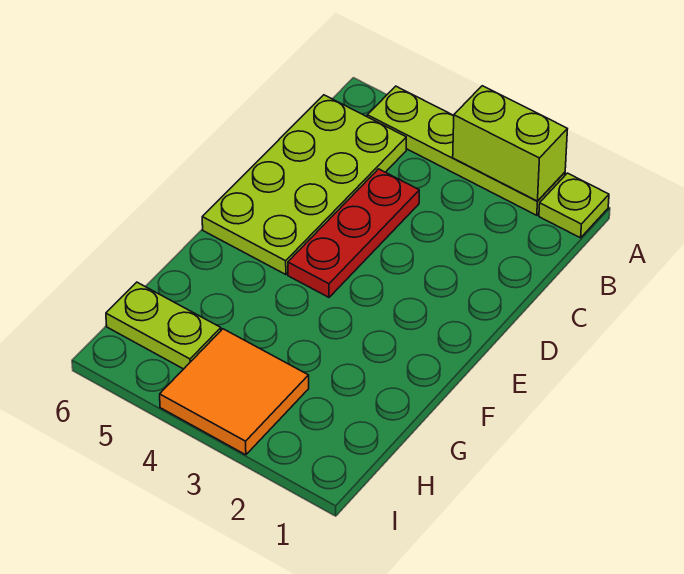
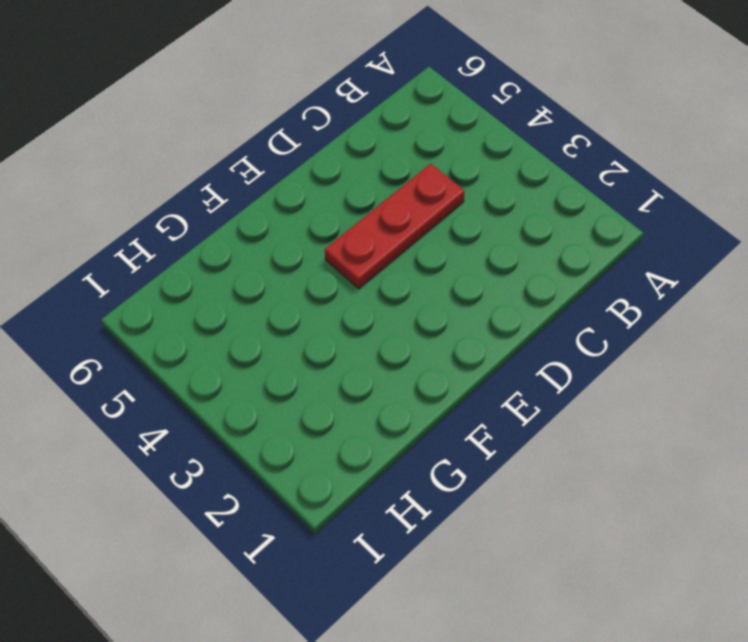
none -> lime 1x1 plate [539,173,609,238]
none -> lime 1x4 plate [367,86,565,215]

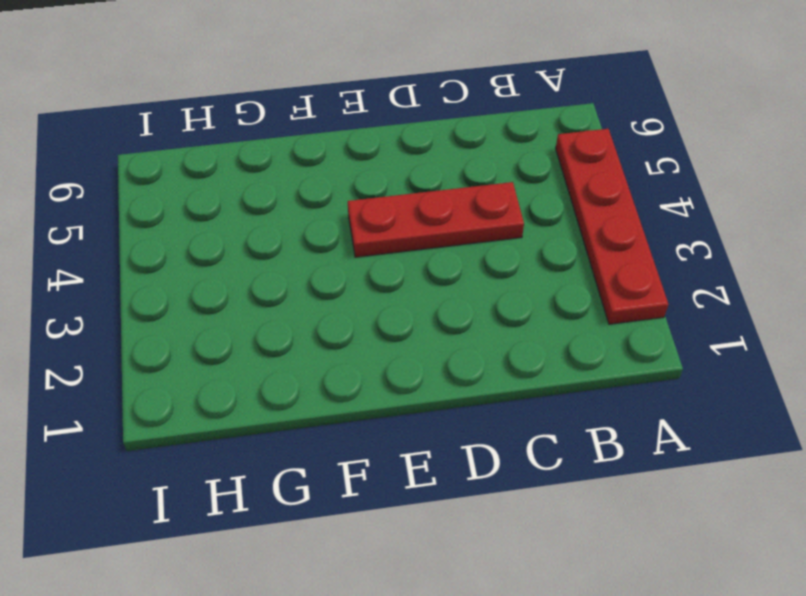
red 1x4 plate [556,129,668,324] -> lime 1x4 plate [367,86,565,215]
none -> lime 1x1 plate [539,173,609,238]
none -> lime 2x4 plate [202,95,406,275]

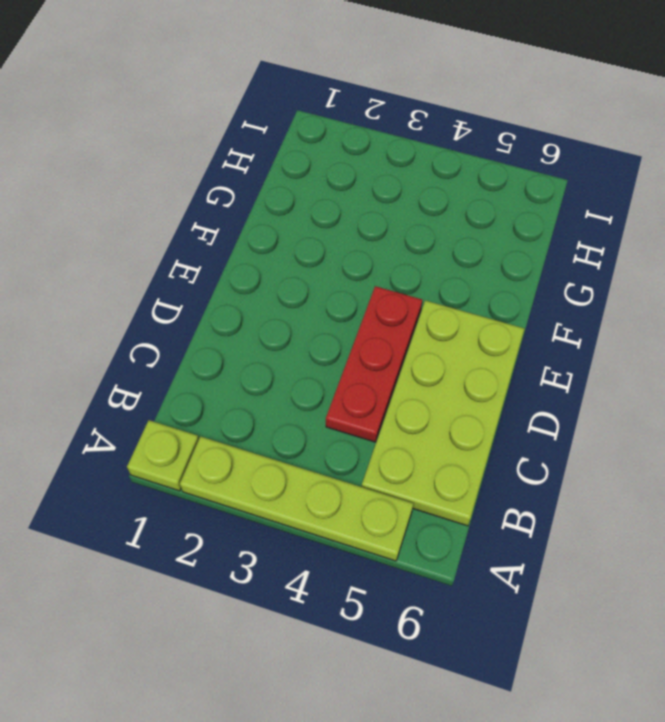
none -> orange 2x2 tile [160,329,309,455]
none -> lime 1x2 plate [106,282,221,369]

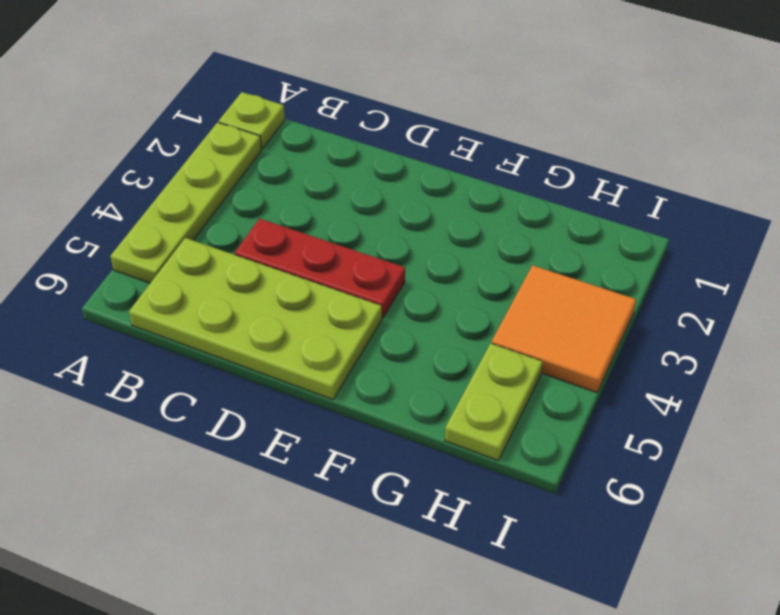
none -> lime 1x2 brick [453,86,567,201]

